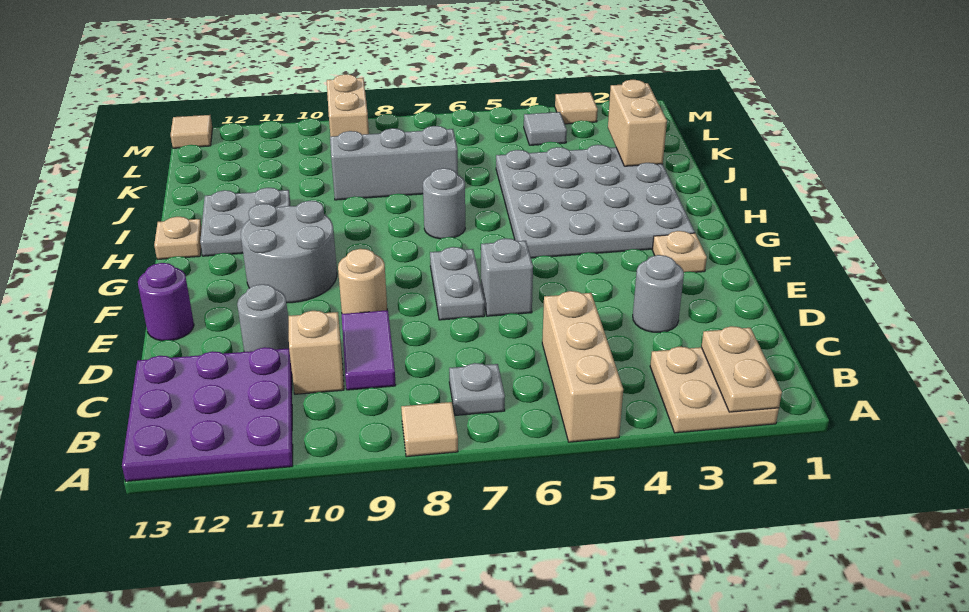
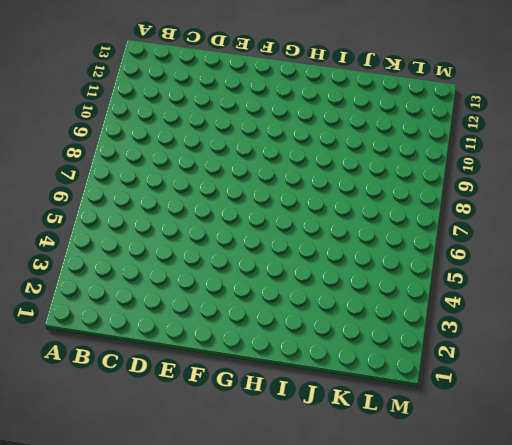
none -> tan 2x2 plate [650,347,779,433]
none -> tan 1x3 brick [542,291,623,442]
none -> tan 1x1 tile [401,402,458,457]

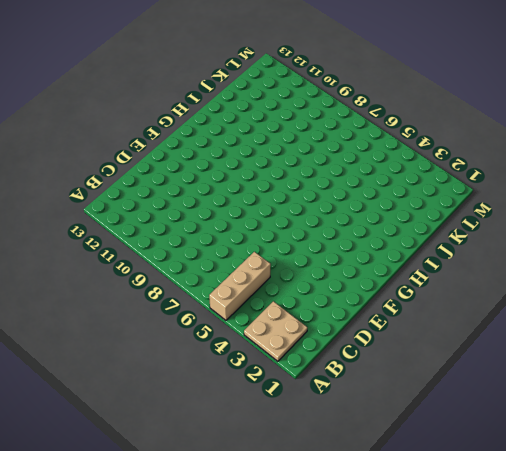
none -> tan 1x1 tile [401,402,458,457]
none -> purple 3x3 plate [122,347,293,481]
none -> grey 1x1 plate [449,363,505,415]

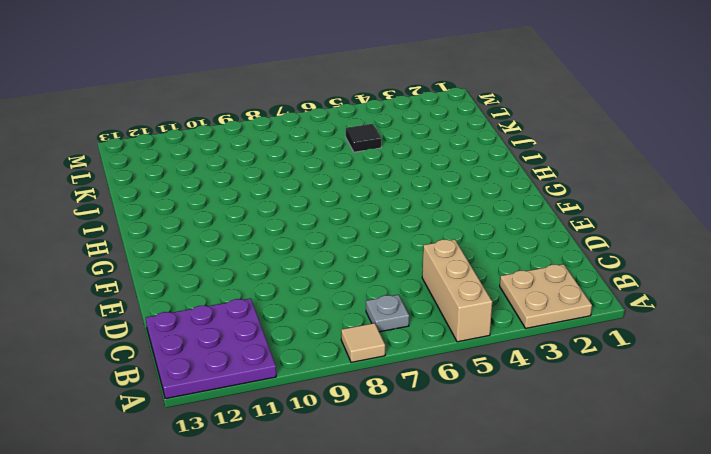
black 1x1 tile [346,124,381,152] -> none
none -> purple 1x2 tile [342,310,396,390]
none -> tan 1x1 brick [289,311,344,394]
none -> grey 1x1 round brick [633,255,684,333]

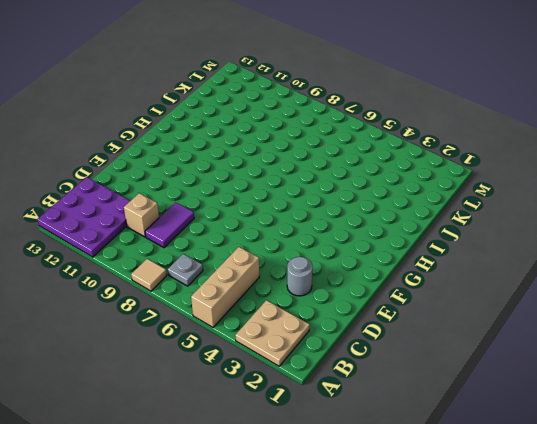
none -> grey 1x1 round brick [237,284,289,352]
none -> grey 1x1 brick [481,238,533,316]
none -> grey 1x2 plate [430,247,485,320]

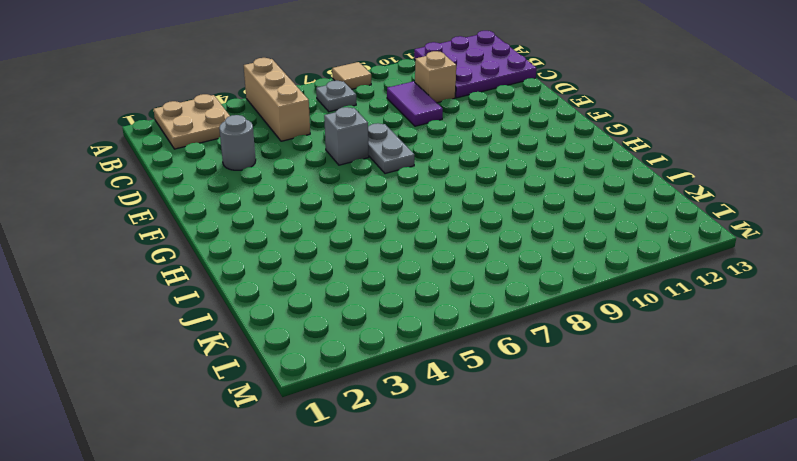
none -> grey 1x1 round brick [237,284,289,352]
none -> tan 1x1 round brick [338,249,387,314]
none -> purple 1x1 round brick [138,263,194,341]

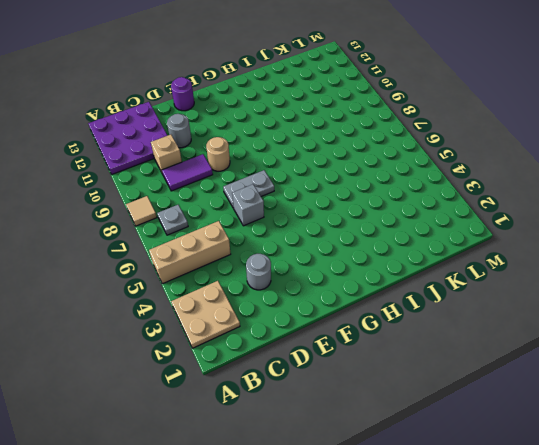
none -> tan 1x1 plate [652,231,707,272]
none -> grey 2x2 round brick [241,201,337,303]
none -> grey 4x4 plate [496,145,695,258]

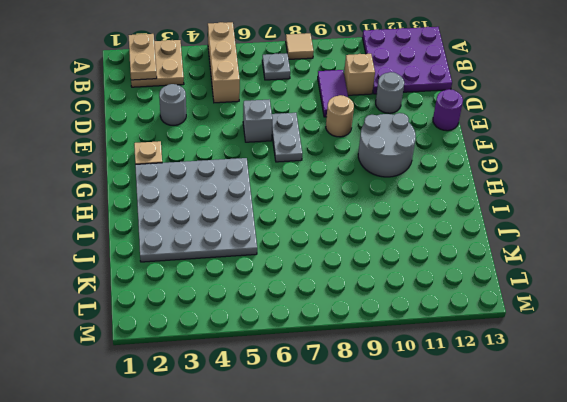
none -> grey 1x1 round brick [423,168,465,239]
none -> grey 2x2 plate [200,188,290,256]
none -> tan 1x1 plate [154,217,202,259]

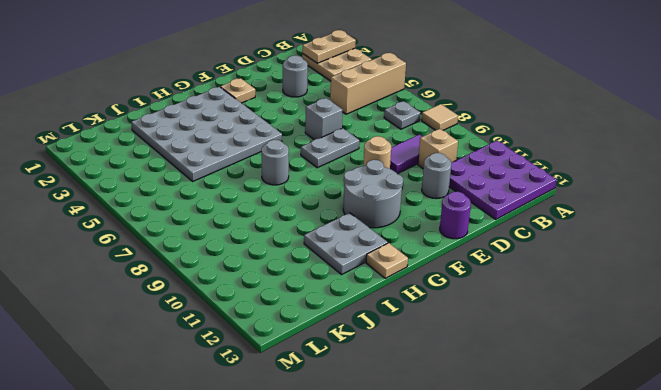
none -> grey 1x3 brick [330,126,458,200]
none -> grey 1x1 tile [524,112,567,145]
none -> tan 1x2 brick [327,74,369,136]

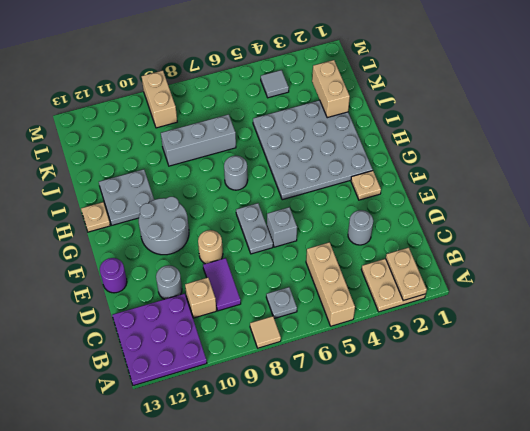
none -> tan 1x1 tile [555,92,598,124]
none -> tan 1x1 tile [171,115,212,148]

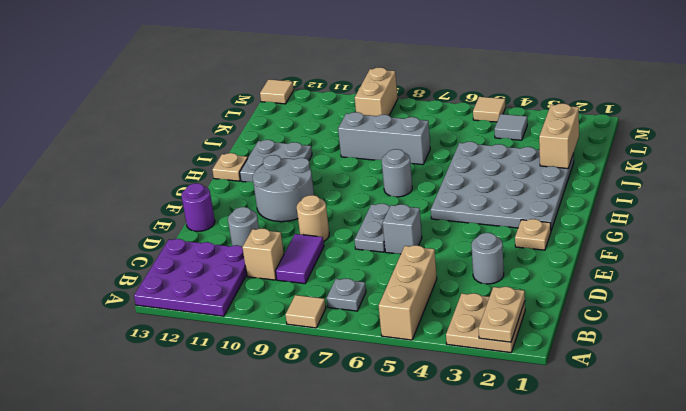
tan 1x1 tile [473,97,506,122] -> tan 1x1 tile moved to [555,92,598,124]

